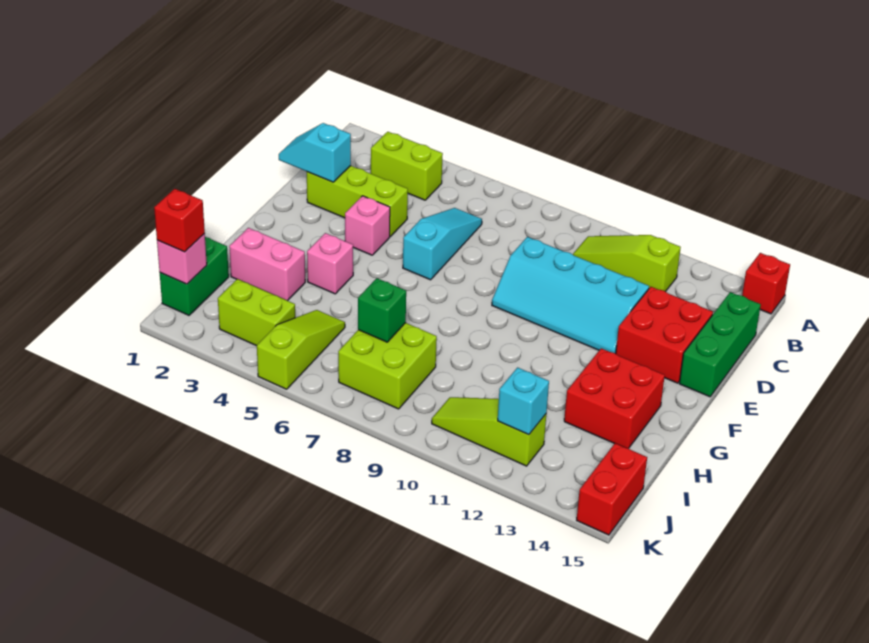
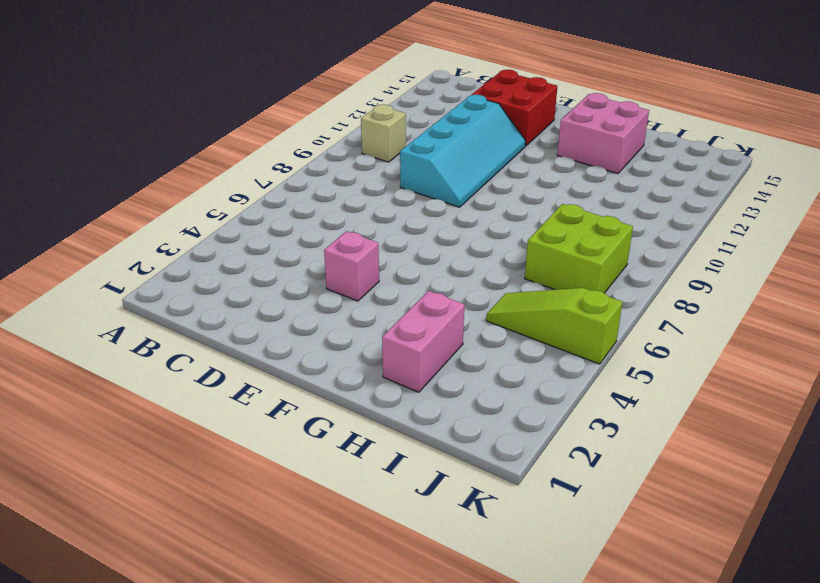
tan 1x1 brick [361,104,406,162] -> lime 1x3 slope [573,235,681,292]
pink 2x2 brick [557,93,649,174] -> red 2x2 brick [564,348,665,448]
none -> red 1x1 brick [742,253,790,314]
none -> lime 1x2 brick [371,132,443,200]
none -> cyan 1x3 slope [403,208,482,280]

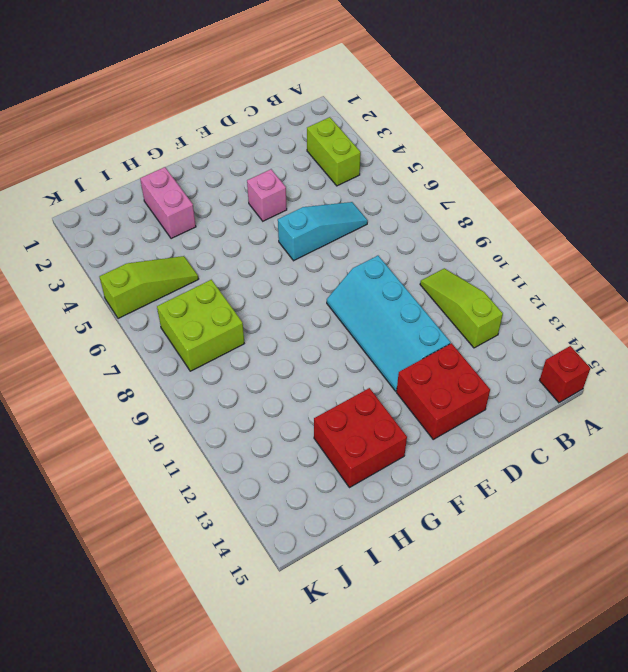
none -> green 1x3 brick [679,292,761,397]
none -> lime 1x3 brick [307,166,408,236]
none -> pink 1x1 brick [307,233,353,294]

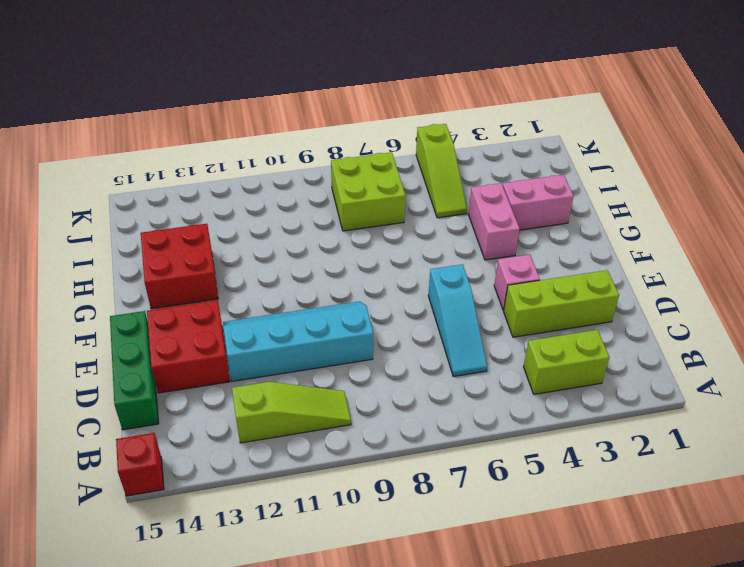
pink 1x2 brick [468,183,520,260] -> pink 1x1 brick [307,233,353,294]
none -> green 1x2 brick [160,237,229,315]
none -> lime 1x2 brick [218,279,295,346]
none -> lime 1x3 slope [432,397,546,466]

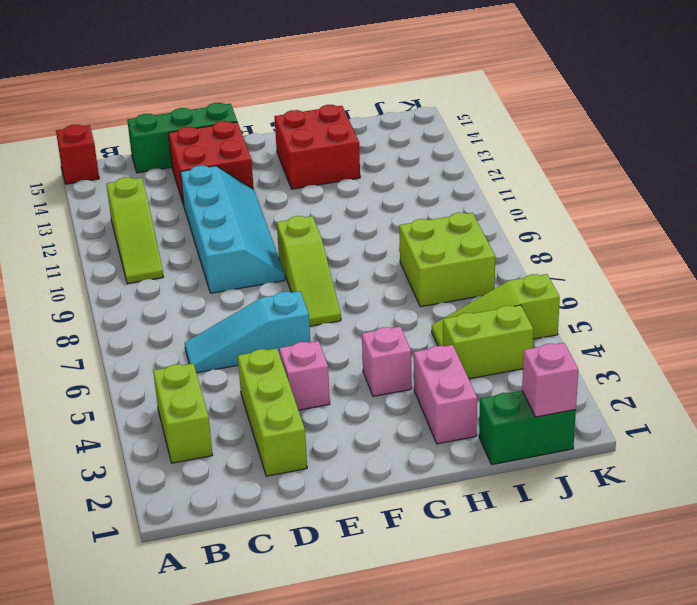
lime 1x3 slope [277,216,341,326] -> lime 1x3 slope moved to [432,397,546,466]
lime 1x2 brick [443,305,533,379] -> lime 1x2 brick turned to [218,279,295,346]
none -> red 1x2 brick [577,443,647,535]
none -> cyan 1x2 slope [279,123,351,182]
none -> green 1x1 brick [358,278,406,342]

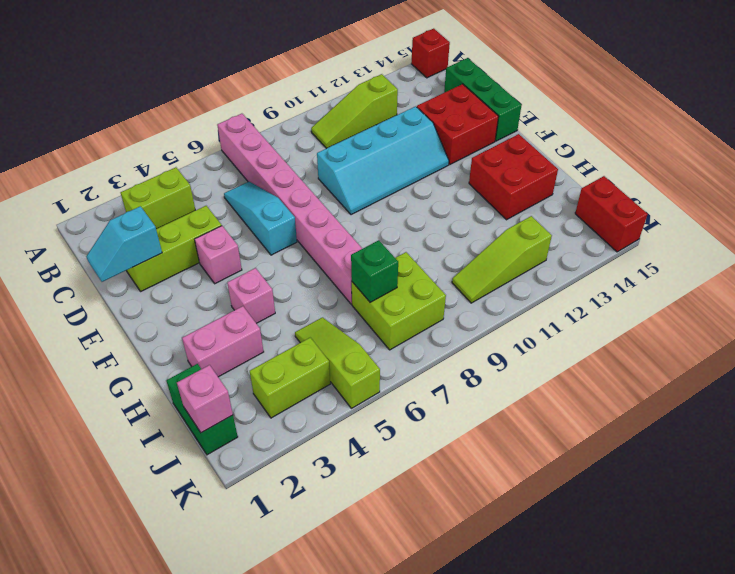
pink 1x8 brick [217,114,362,304] -> none
none -> cyan 1x1 brick [498,368,549,435]
none -> red 1x1 brick [154,189,205,252]

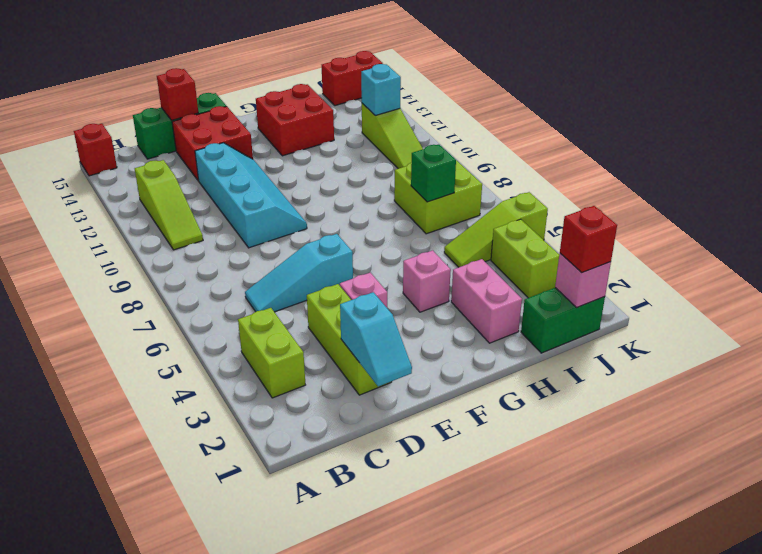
red 1x1 brick [157,68,198,120] -> none

